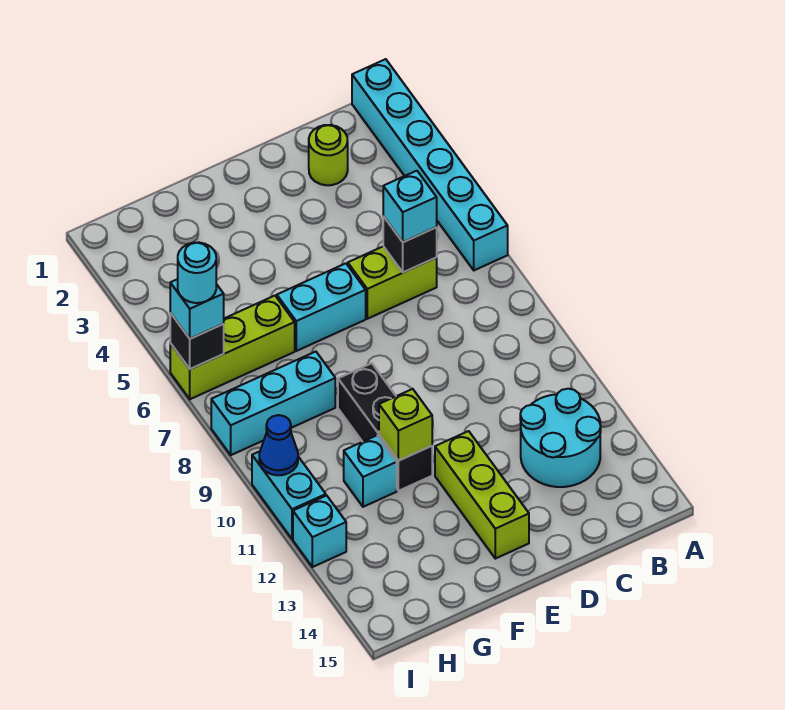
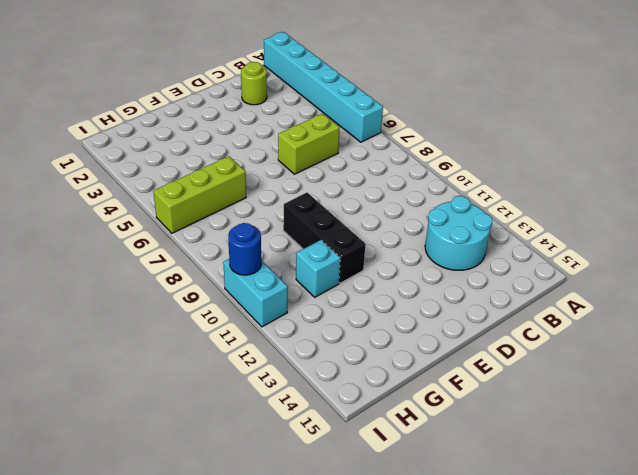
blue 1x1 round brick [228,223,261,275] -> blue 1x1 cone [259,415,298,475]
none -> cyan 1x2 brick [277,263,366,351]
none -> lime 1x3 brick [435,431,529,559]
none -> cyan 1x3 brick [211,352,335,455]

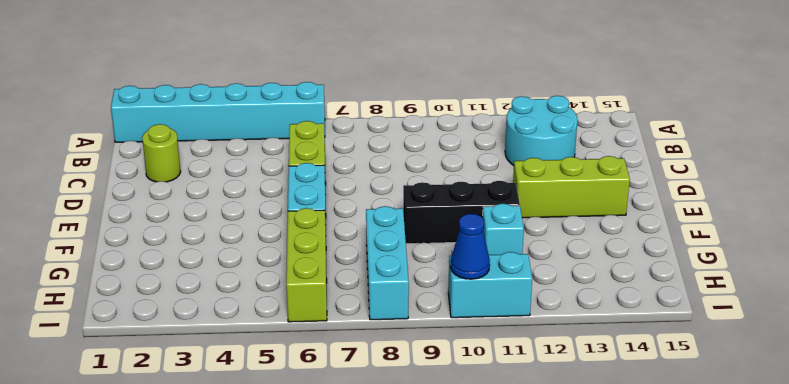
none -> cyan 1x1 brick [293,495,346,567]
none -> black 1x1 brick [383,216,437,272]
none -> lime 1x1 brick [379,389,432,461]

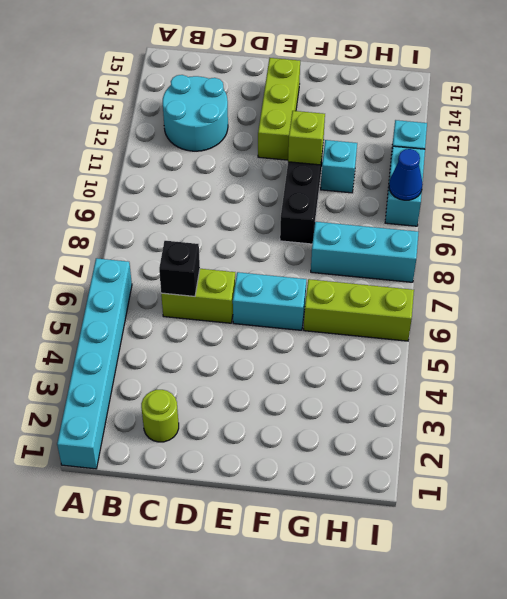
none -> black 1x1 brick [170,313,224,369]
none -> cyan 1x1 brick [383,171,437,242]
none -> cyan 1x1 brick [170,279,224,339]

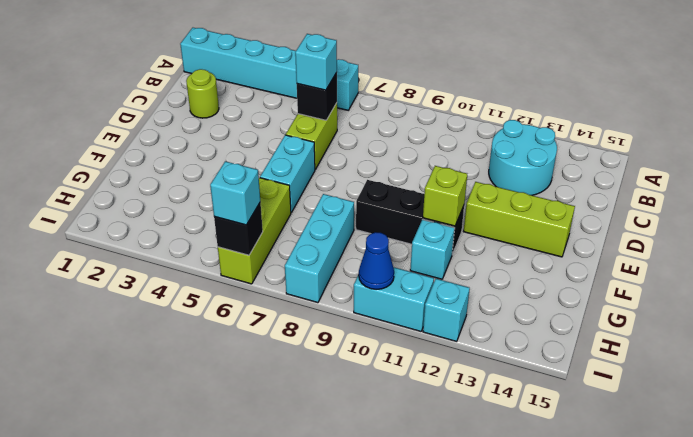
none -> cyan 1x1 round brick [178,242,216,303]

